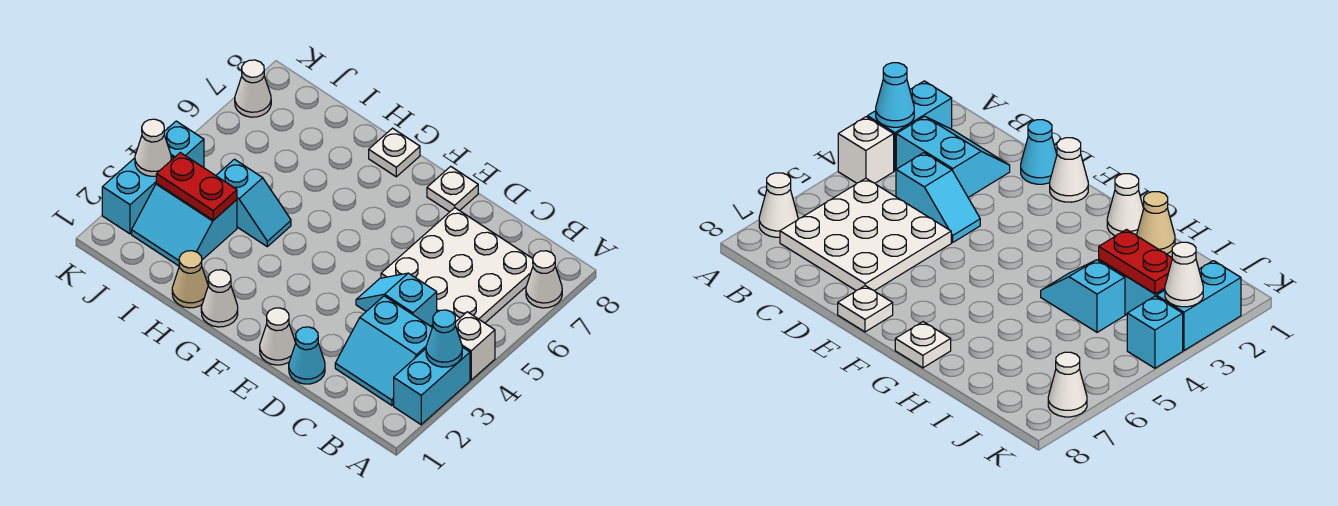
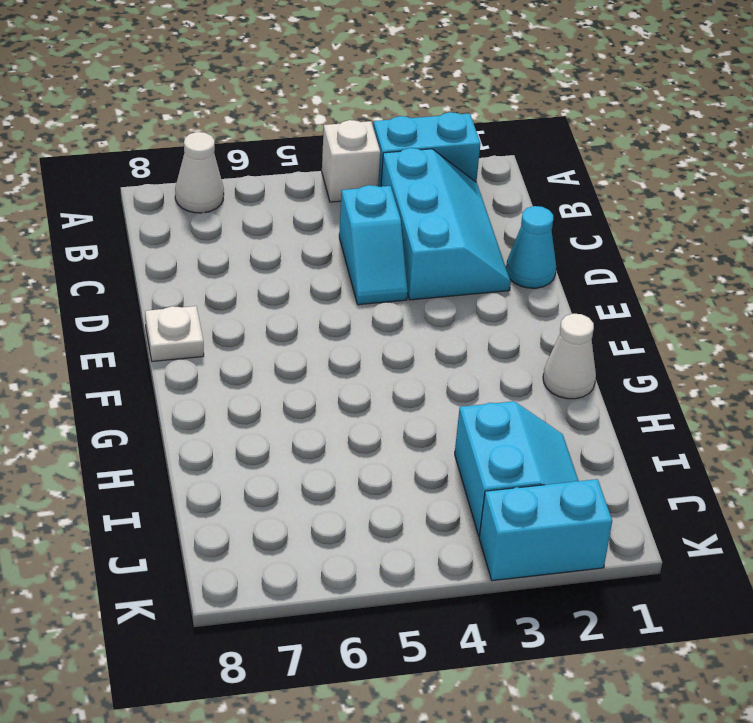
cyan 2x3 slope [381,148,511,300] -> cyan 2x2 slope [335,296,432,405]
none -> white 3x3 plate [381,208,533,323]
none -> white 1x1 cone [260,308,296,365]
none -> white 1x1 plate [369,128,420,177]

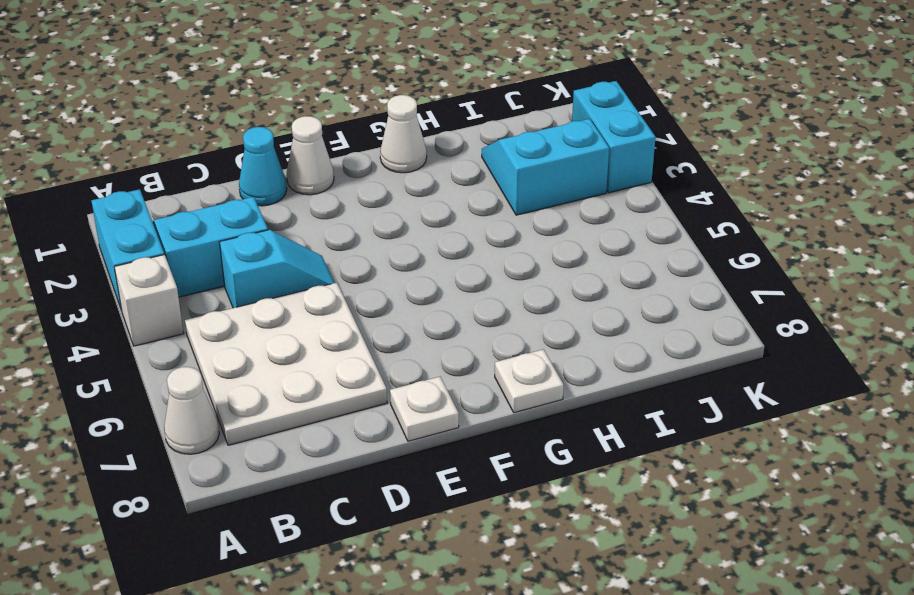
none -> tan 1x1 cone [172,251,208,308]
none -> cyan 1x2 slope [216,159,291,247]
none -> cyan 1x1 brick [164,121,204,168]

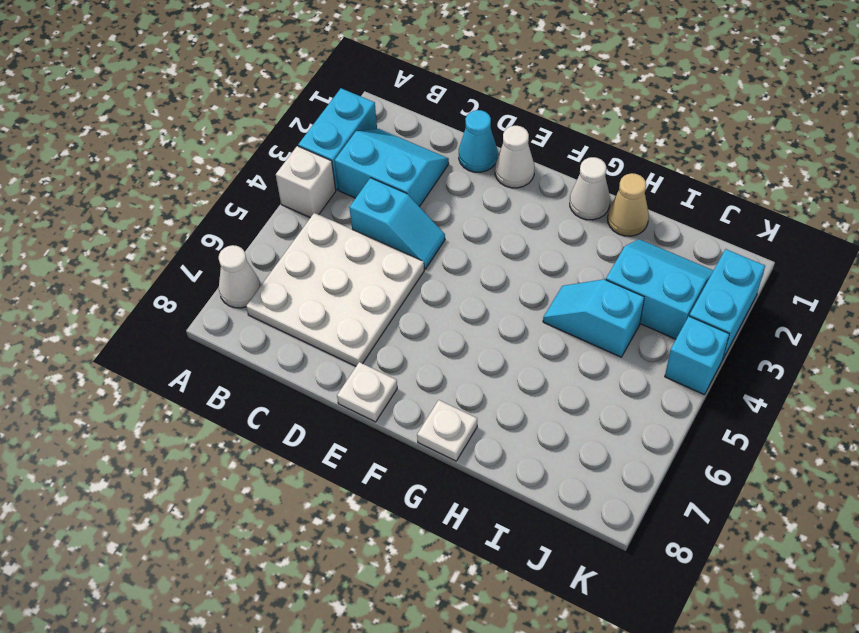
none -> white 1x1 cone [235,60,271,117]
none -> cyan 1x1 cone [426,310,462,367]
none -> red 1x2 plate [156,153,237,220]

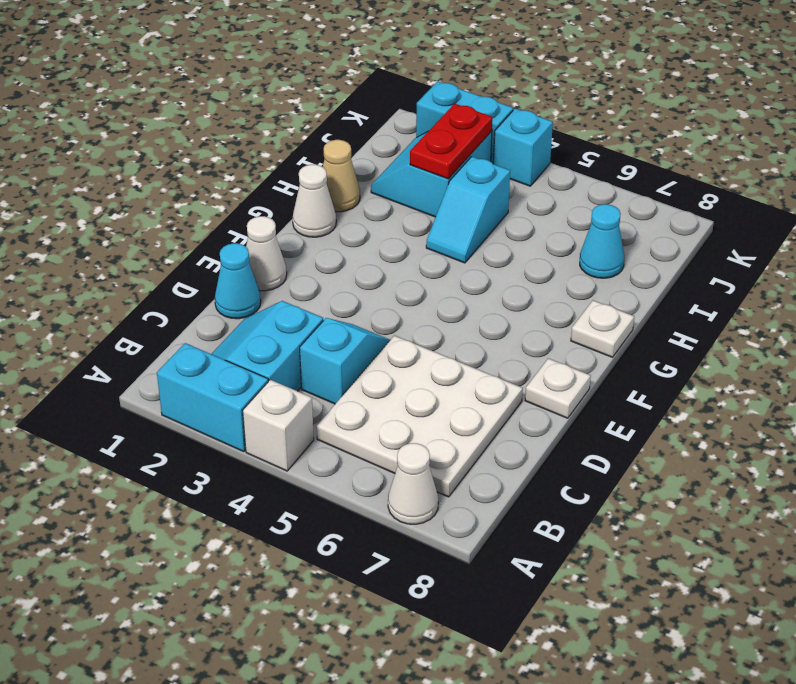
cyan 1x1 cone [580,204,624,278] -> cyan 1x1 cone moved to [426,310,462,367]
none -> white 1x1 cone [235,60,271,117]
none -> white 1x1 cone [135,119,171,176]

